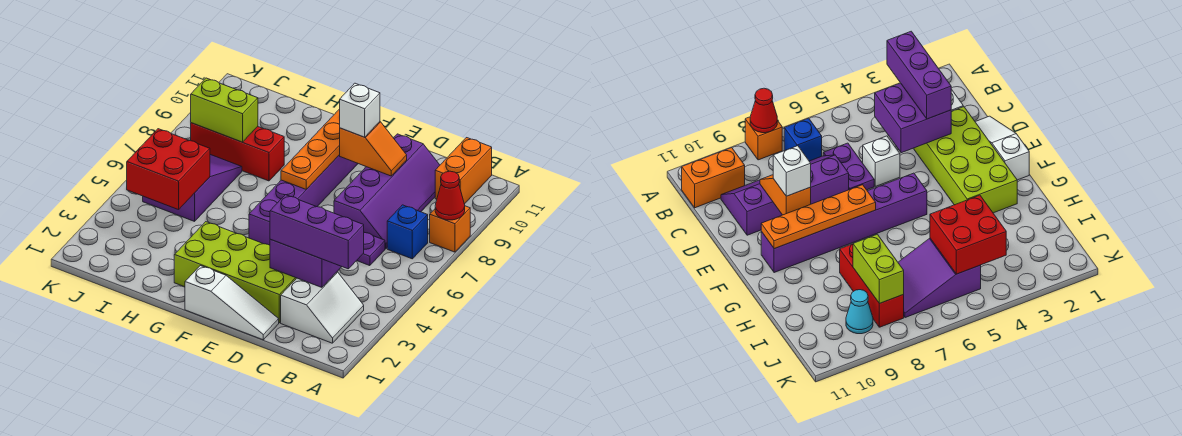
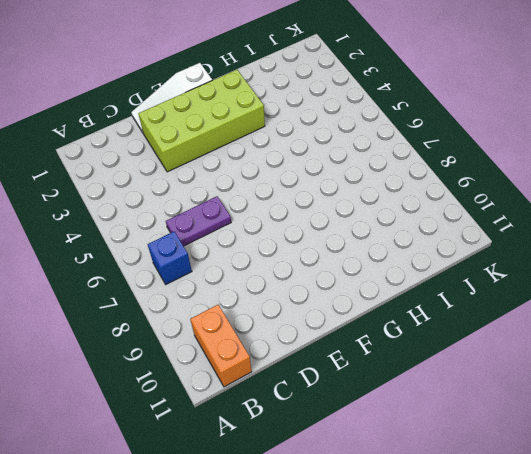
none -> orange 1x1 brick [430,206,470,252]
none -> white 2x2 slope [281,272,364,343]
none -> purple 2x4 slope [334,134,440,249]

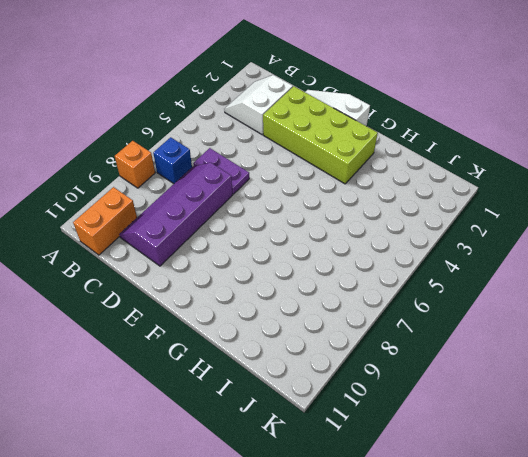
none -> white 1x1 brick [863,136,900,186]
none -> purple 1x6 brick [249,155,358,245]
none -> red 1x3 brick [191,123,284,181]

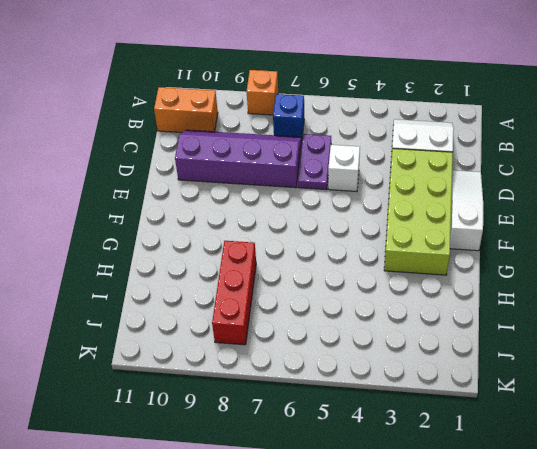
none -> purple 1x6 brick [249,155,358,245]
none -> purple 2x3 slope [143,155,242,221]
none -> cyan 1x1 cone [846,290,873,334]

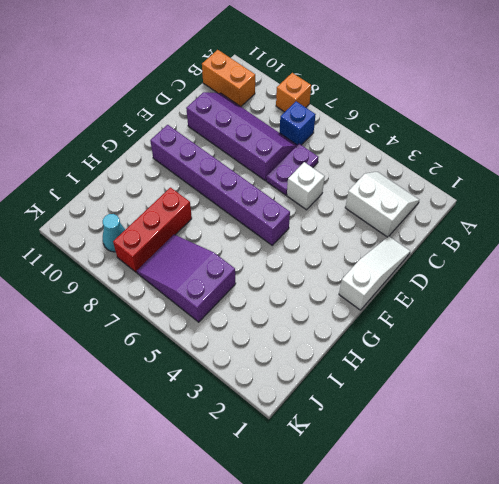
none -> lime 2x4 brick [174,222,296,323]
none -> red 1x1 cone [435,171,465,220]
none -> purple 2x2 brick [270,239,342,287]

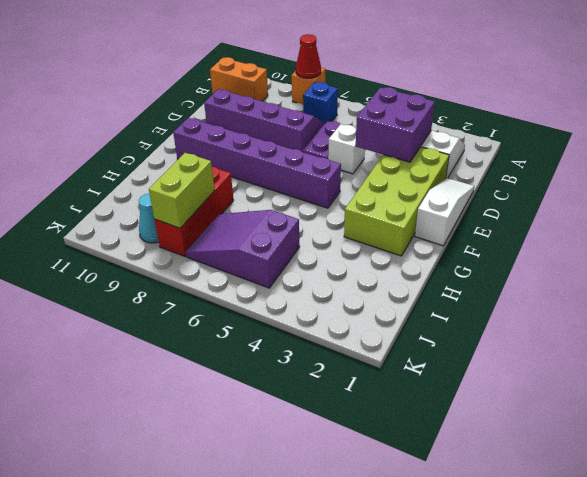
none -> orange 1x2 slope [340,122,407,176]
none -> orange 1x4 plate [281,109,340,189]
none -> red 2x2 brick [127,129,210,210]

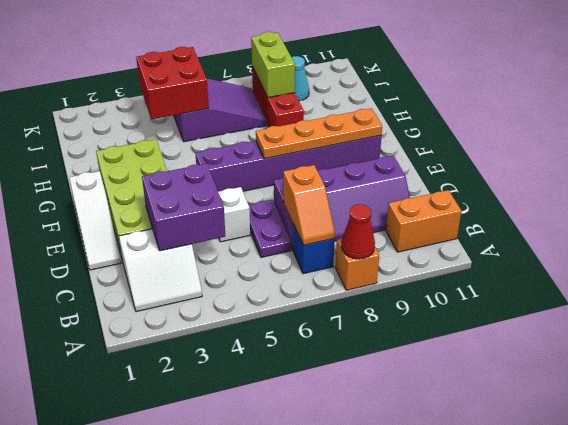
orange 1x2 slope [283,165,335,245] -> orange 1x2 slope moved to [340,122,407,176]
none -> purple 1x3 brick [270,195,364,269]
none -> white 1x1 brick [340,83,380,137]

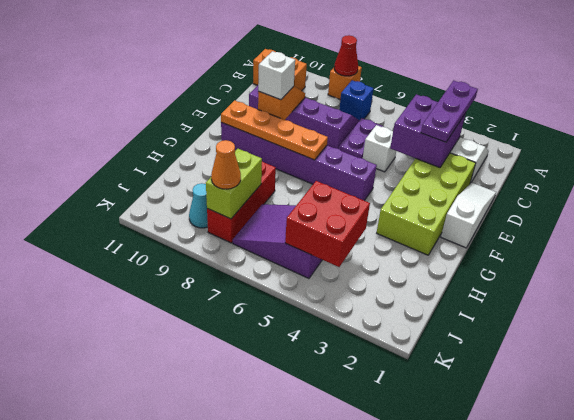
purple 1x3 plate [421,81,478,142] -> purple 1x3 brick [270,195,364,269]
orange 1x1 cone [211,140,241,189] -> none

